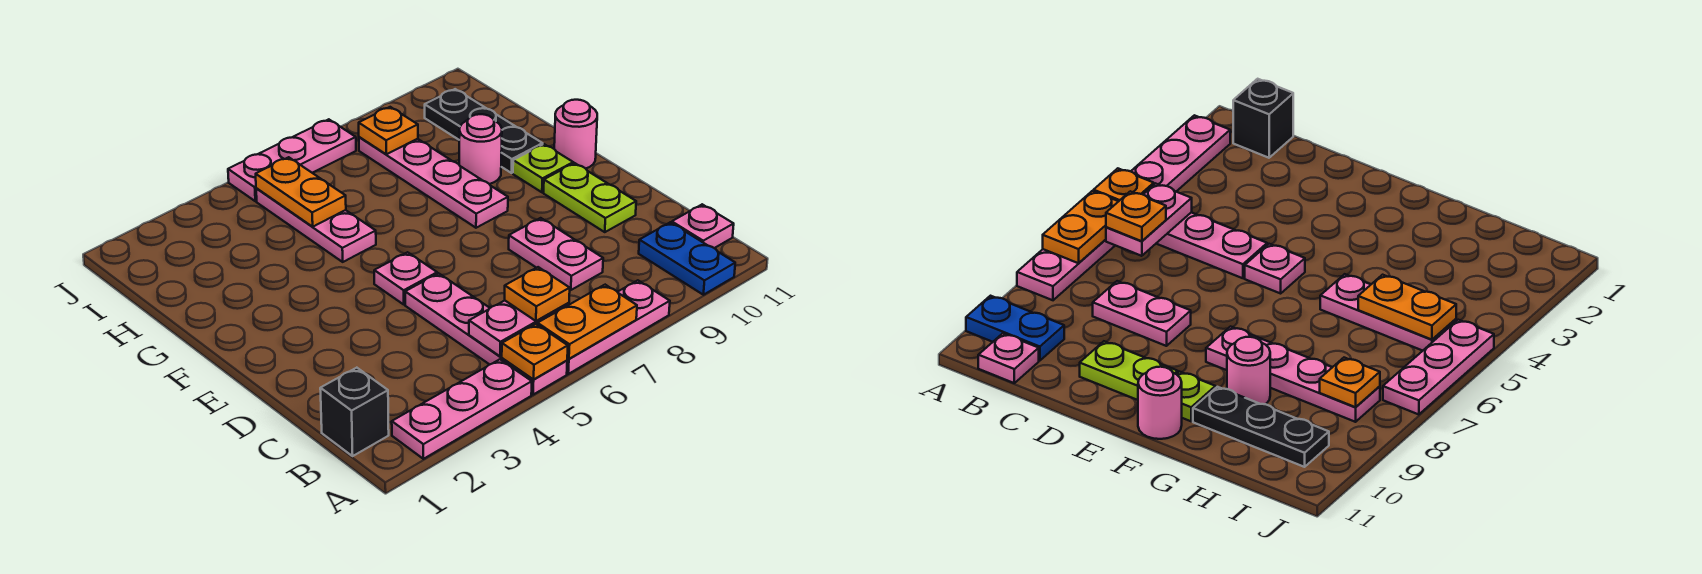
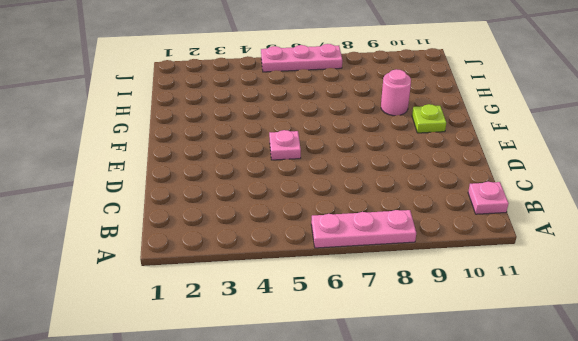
none -> pink 1x3 plate [392,359,532,459]
none -> pink 1x4 plate [405,273,567,395]
none -> blue 1x2 plate [639,222,735,295]

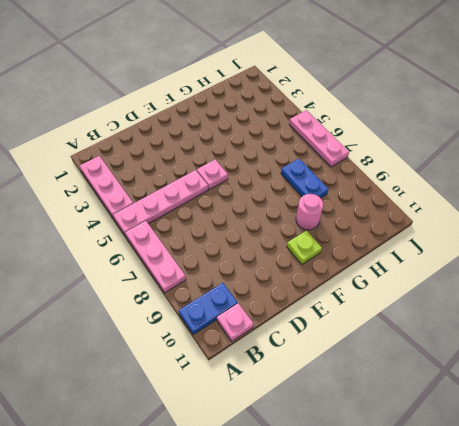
blue 1x2 plate [281,159,328,198] -> pink 1x4 plate [359,137,508,228]
none -> black 1x1 brick [320,368,389,456]
none -> pink 1x2 plate [509,218,603,290]
none -> lime 1x2 plate [544,163,636,232]

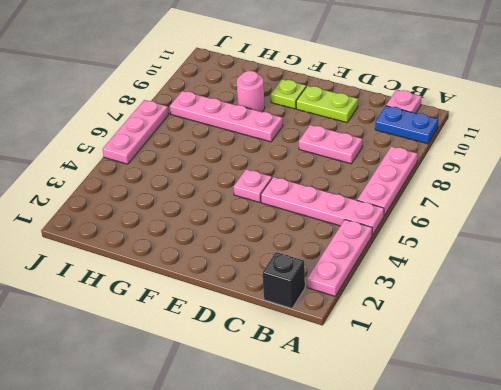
none -> pink 1x1 round brick [554,100,597,168]
none -> pink 1x3 plate [256,188,376,262]
none -> black 1x3 plate [425,89,543,173]

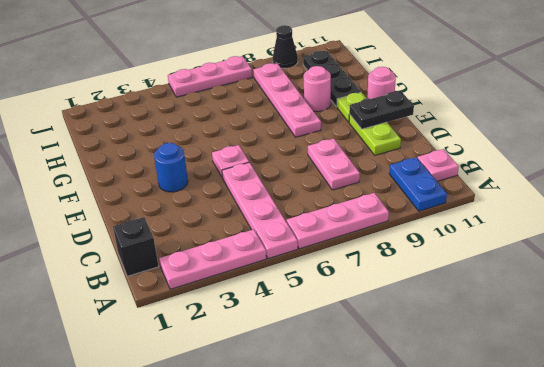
blue 1x1 round brick [154,143,188,192] -> none
black 1x2 plate [349,91,414,129] -> none
black 1x1 cone [273,25,298,68] -> none
none -> pink 1x3 plate [256,188,376,262]
none -> orange 1x1 plate [502,324,568,379]
none -> orange 1x2 plate [537,285,637,359]

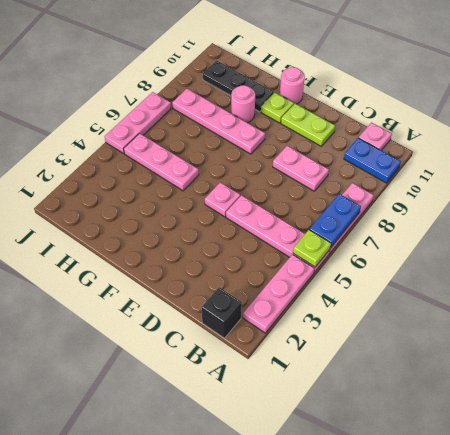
lime 1x1 plate [293,230,331,267] -> orange 1x1 plate [502,324,568,379]
blue 1x2 plate [309,194,361,248] -> orange 1x2 plate [537,285,637,359]
none -> pink 1x2 plate [469,301,569,356]
none -> orange 1x2 plate [256,157,346,227]
none -> orange 1x1 plate [359,107,418,154]

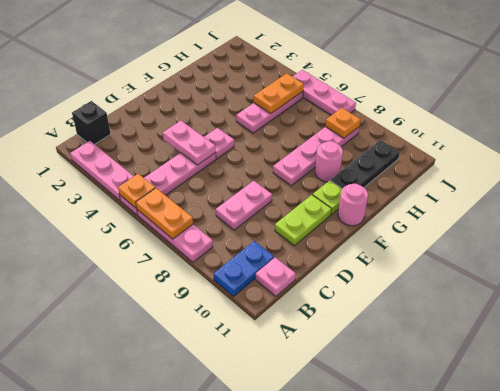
pink 1x2 plate [163,121,216,165] -> pink 1x2 plate moved to [469,301,569,356]
none -> orange 1x1 plate [505,267,570,321]

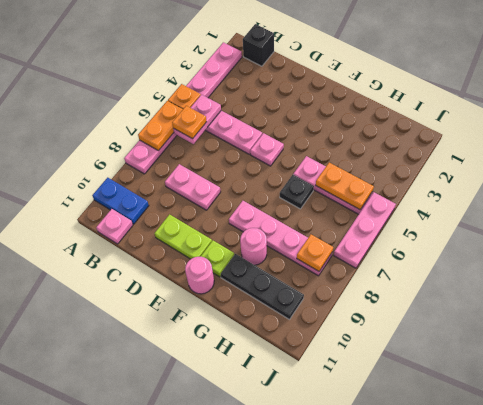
black 1x1 plate [280,175,314,209] -> none

